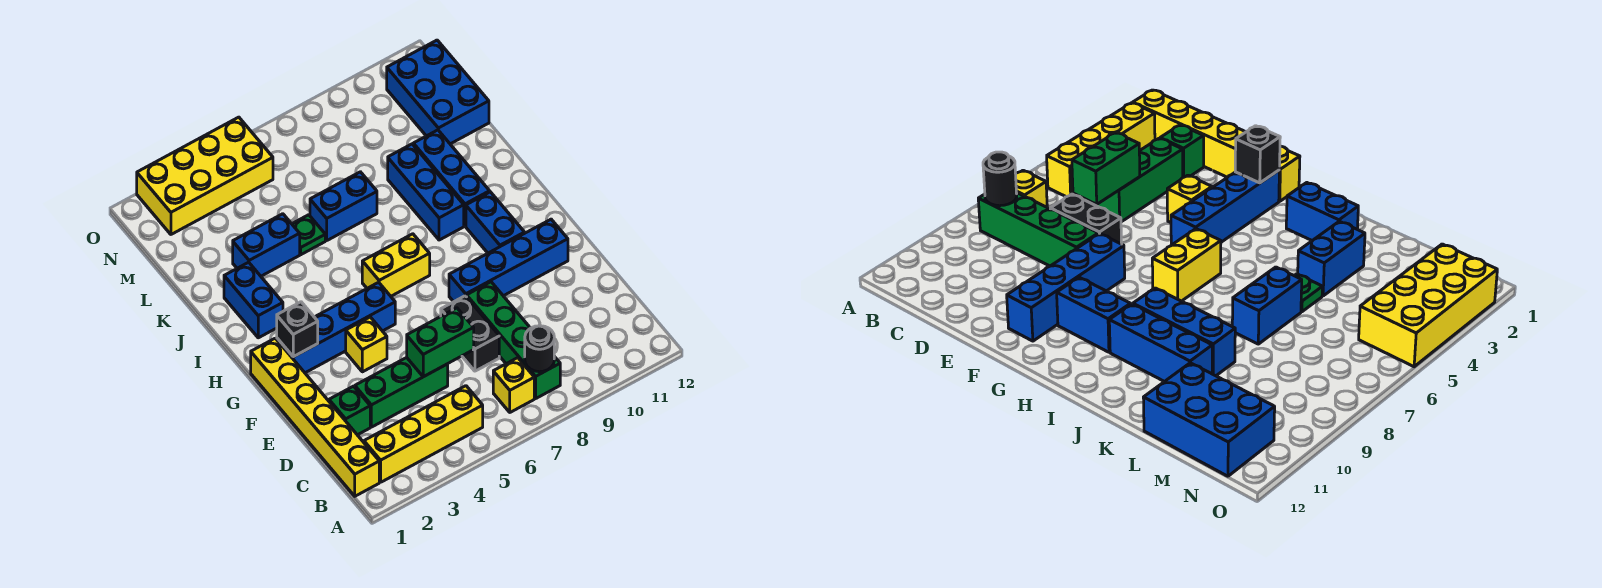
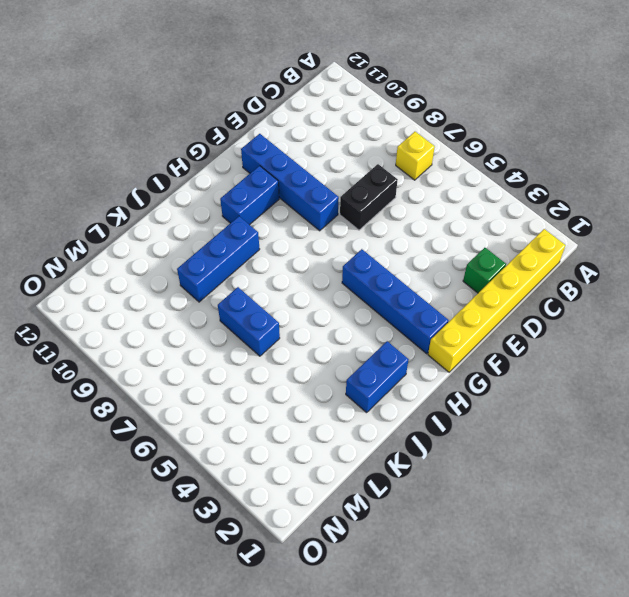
none -> yellow 1x4 brick [364,386,483,482]
none -> green 1x4 brick [467,282,560,398]
none -> green 1x3 brick [355,357,448,427]

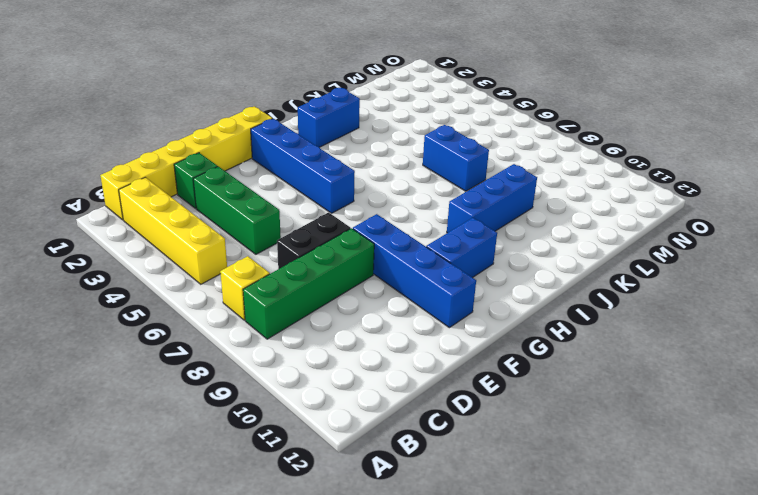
none -> yellow 1x1 brick [346,317,387,372]
none -> yellow 1x2 brick [362,234,430,296]
none -> blue 1x3 brick [413,130,490,226]

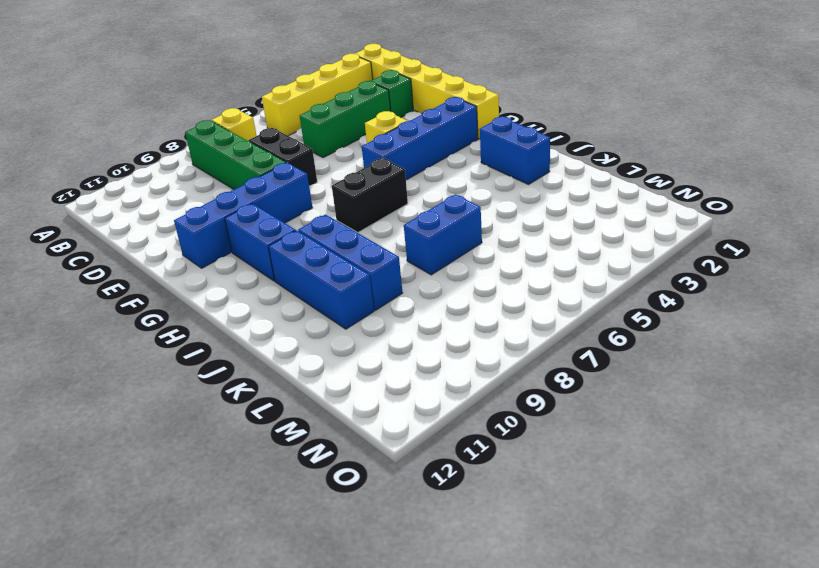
black 1x2 brick [332,158,408,233] -> yellow 1x2 brick [362,234,430,296]
none -> blue 1x2 brick [233,214,300,276]
none -> green 1x1 plate [292,215,325,254]
none -> blue 2x3 brick [387,40,489,144]

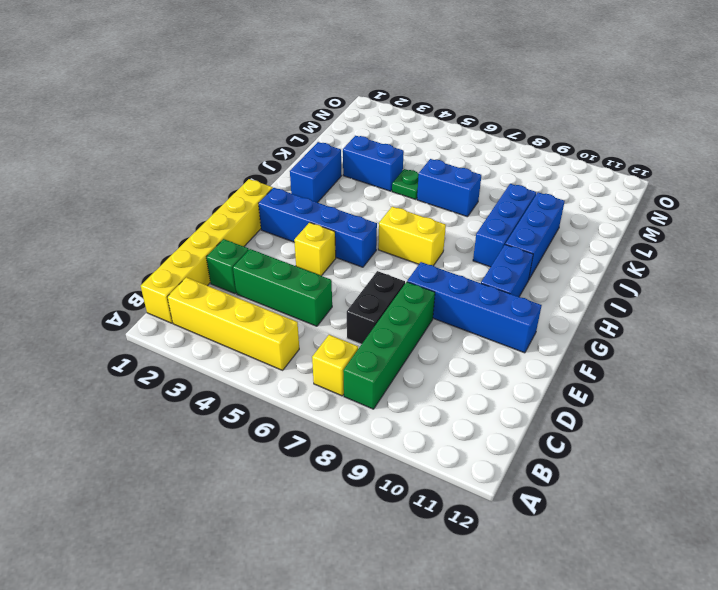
none -> blue 2x3 brick [387,40,489,144]
none -> yellow 2x4 brick [137,117,273,234]
none -> black 1x1 round brick [525,326,554,372]

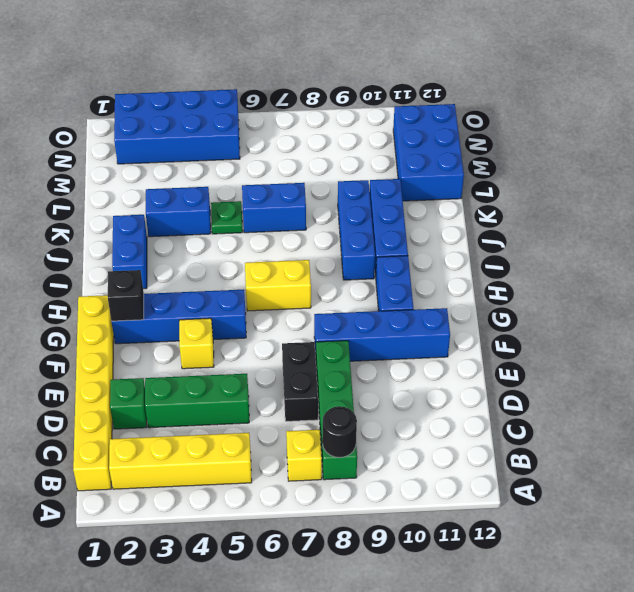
blue 2x4 brick [114,89,240,164] -> yellow 2x4 brick [137,117,273,234]
none -> green 1x2 brick [407,308,474,377]

